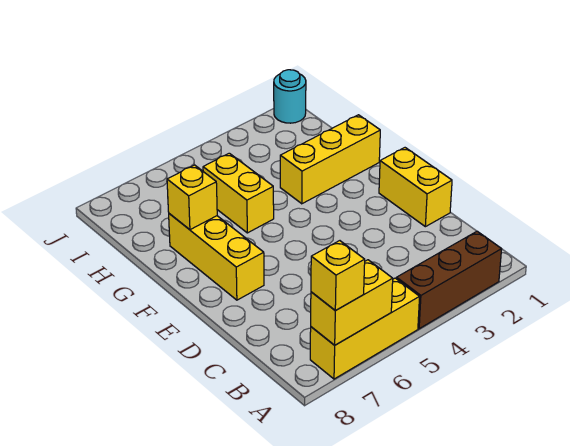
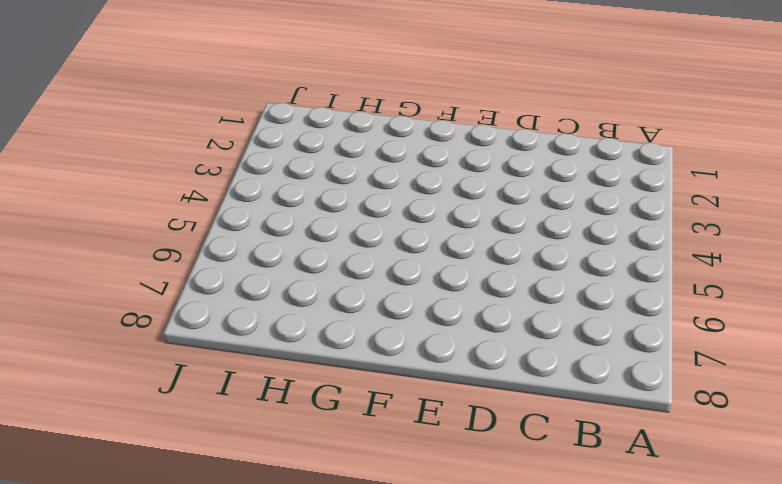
none -> brown 1x3 brick [397,231,502,329]
none -> yellow 1x3 brick [310,278,420,379]

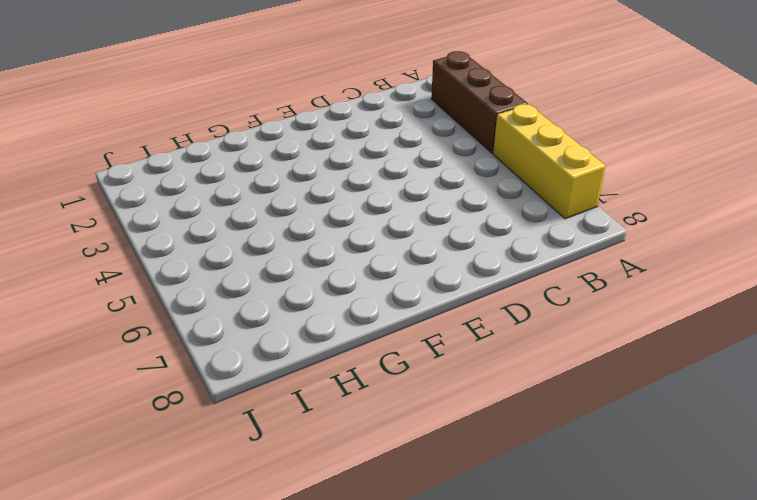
none -> yellow 1x2 brick [379,148,452,227]
none -> yellow 1x3 brick [169,214,264,300]

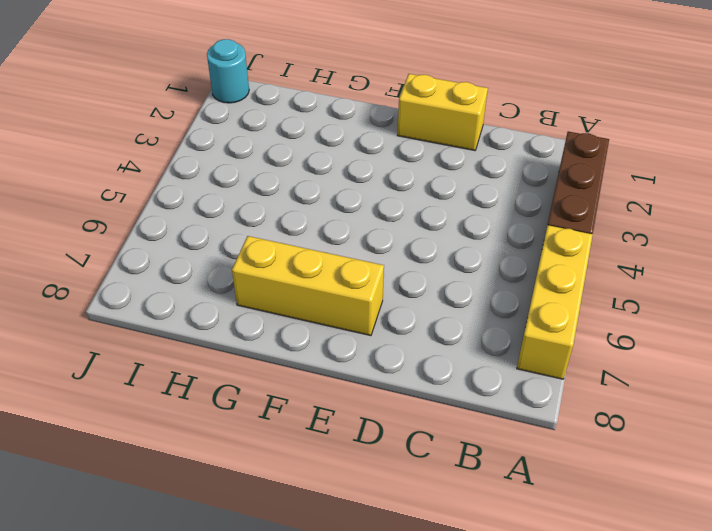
none -> yellow 1x3 brick [280,115,380,204]
none -> yellow 1x2 brick [203,153,274,233]

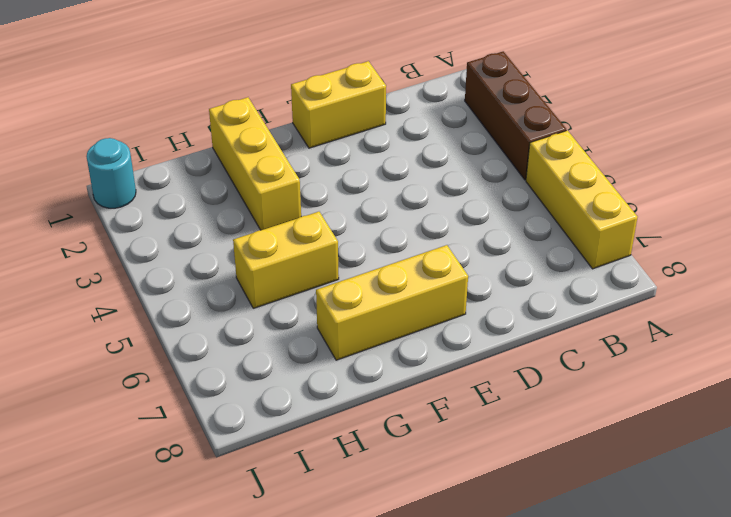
none -> yellow 1x2 brick [311,260,393,345]
none -> yellow 1x1 brick [167,165,217,230]

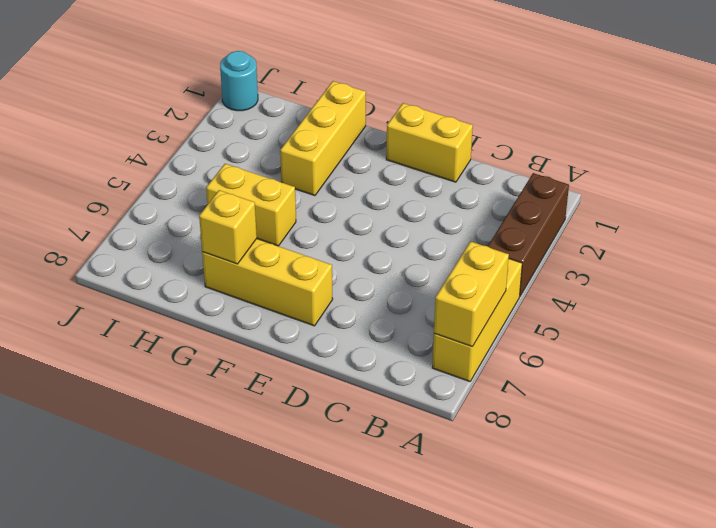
none -> yellow 1x1 brick [311,241,365,311]

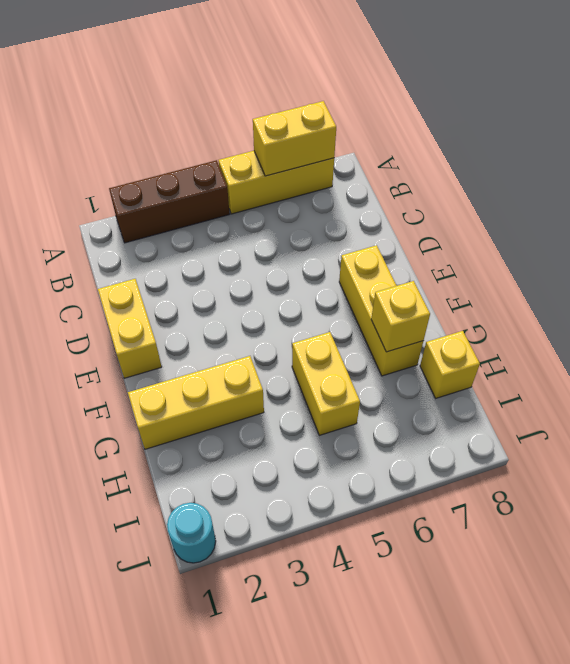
yellow 1x1 brick [420,331,480,398] -> yellow 1x1 brick moved to [311,241,365,311]

